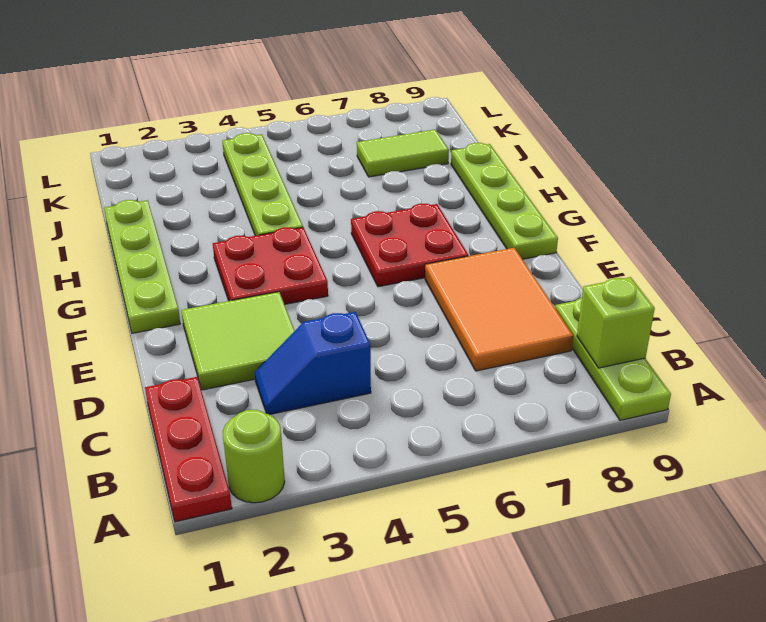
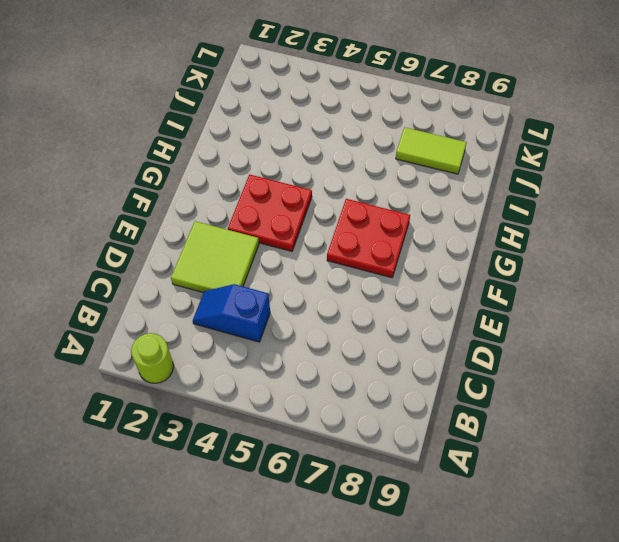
none -> red 1x3 plate [145,377,232,522]
none -> lime 1x3 plate [555,298,671,420]
none -> orange 2x3 tile [425,248,573,371]

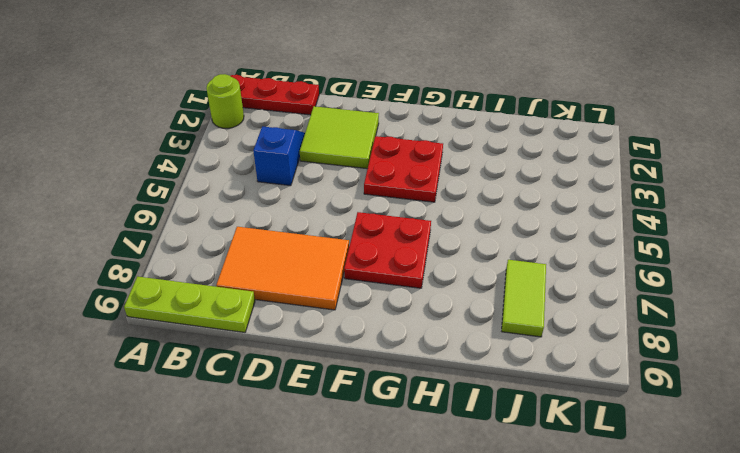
none -> lime 1x4 plate [104,200,180,333]
none -> lime 1x4 plate [451,143,558,259]
none -> lime 1x4 plate [222,133,303,236]

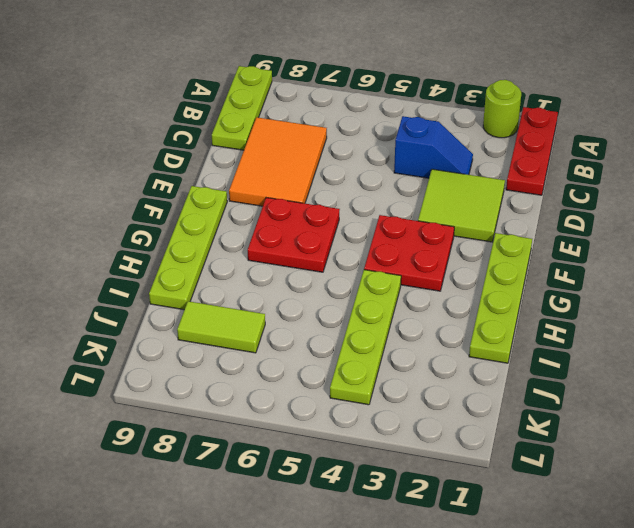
none -> lime 1x1 brick [577,277,655,368]

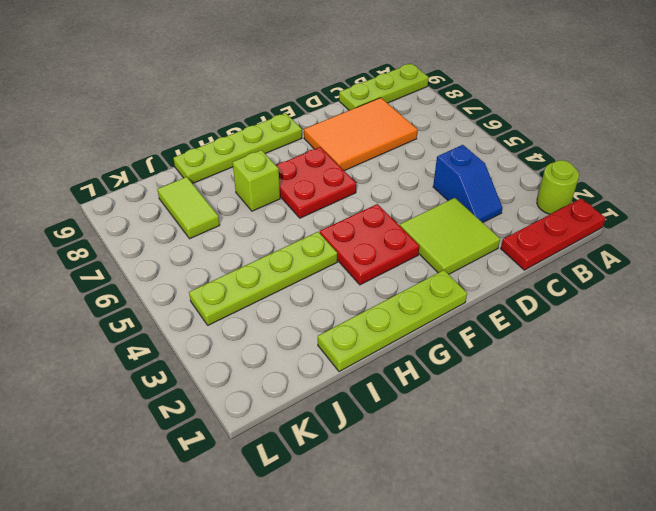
lime 1x1 brick [233,150,280,211] -> lime 1x1 brick moved to [577,277,655,368]

